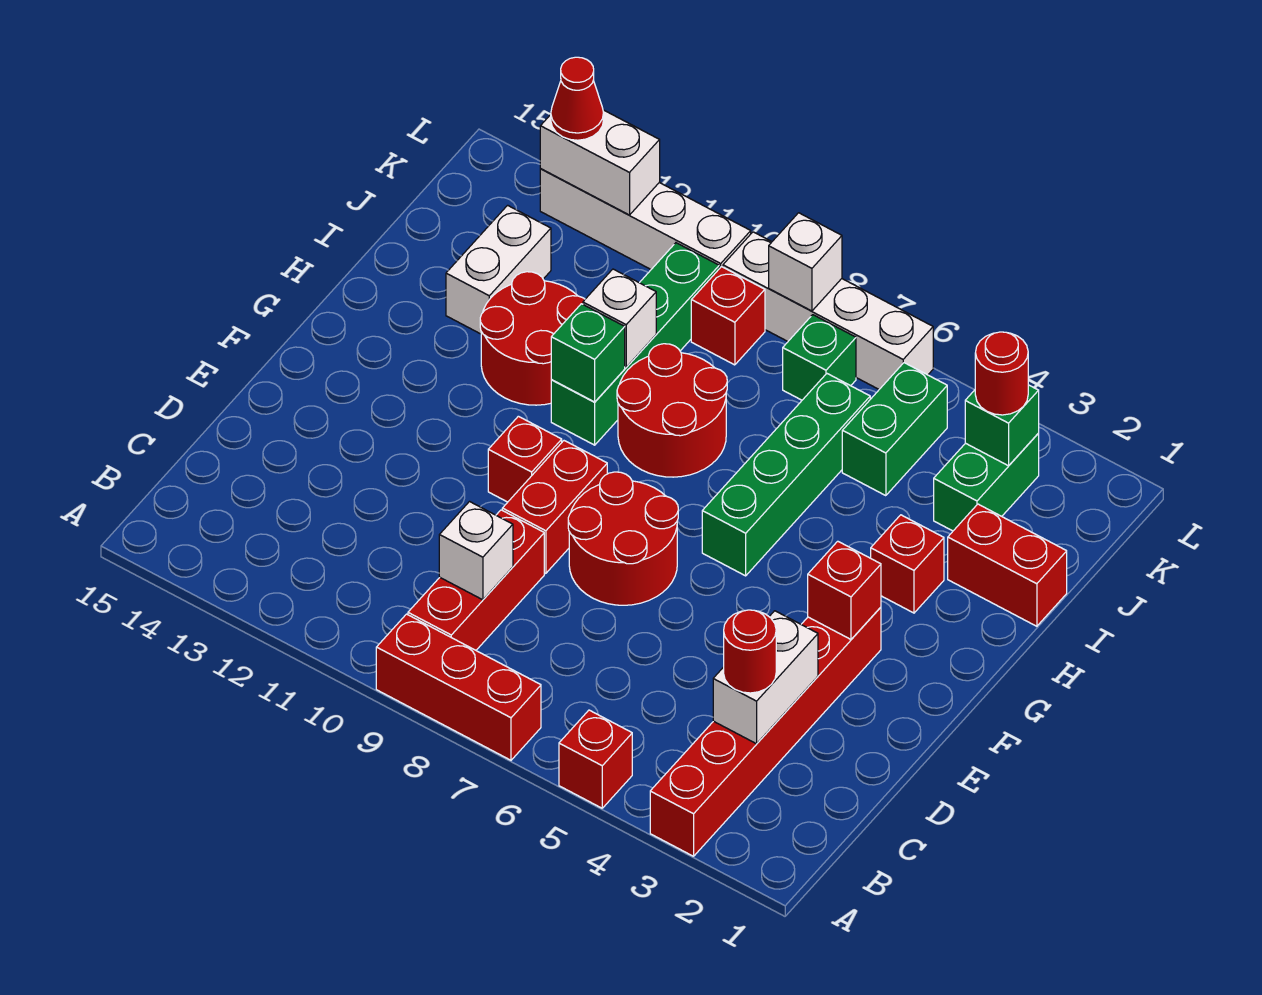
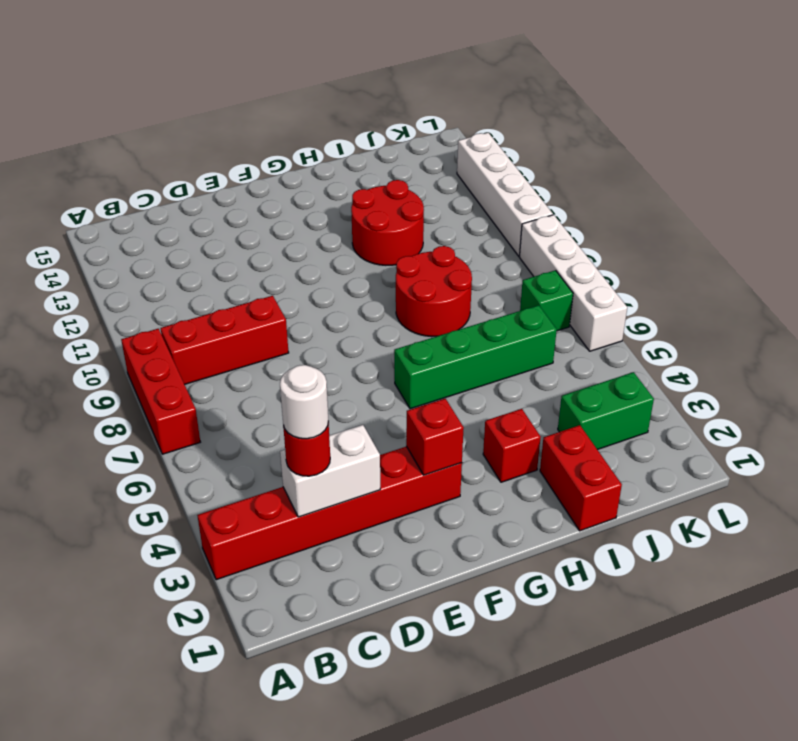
white 1x1 round brick [280,365,328,439] -> none
none -> red 1x1 brick [559,710,632,808]
none -> red 2x2 round brick [568,472,678,605]
none -> red 1x2 brick [502,441,607,573]
none -> red 1x1 brick [488,416,562,502]

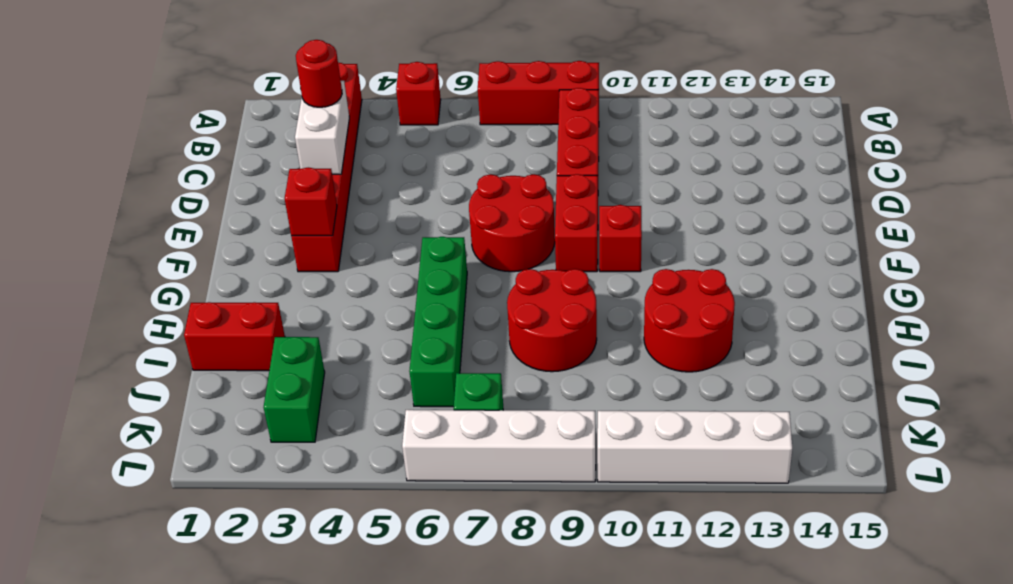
none -> red 1x1 brick [871,515,944,613]
none -> green 1x4 brick [551,243,719,445]
none -> white 1x2 brick [446,205,551,334]
none -> green 1x2 brick [842,363,947,496]

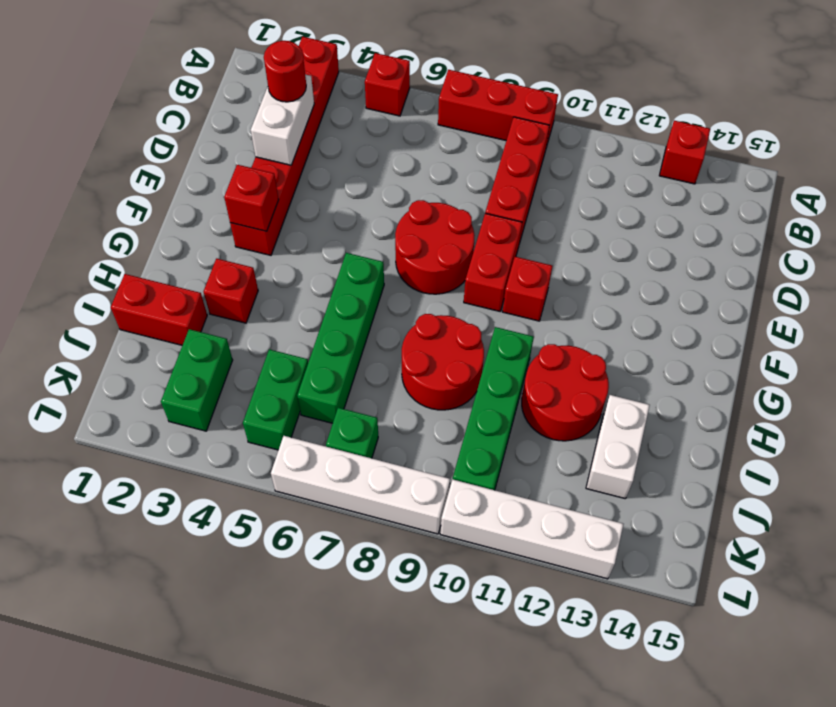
red 1x1 brick [659,121,710,184] -> red 1x1 brick moved to [691,267,765,365]
none -> white 1x1 brick [439,502,513,600]
none -> green 1x1 brick [551,304,625,402]
none -> white 1x1 brick [583,269,656,367]
none -> green 1x1 brick [965,385,1039,466]

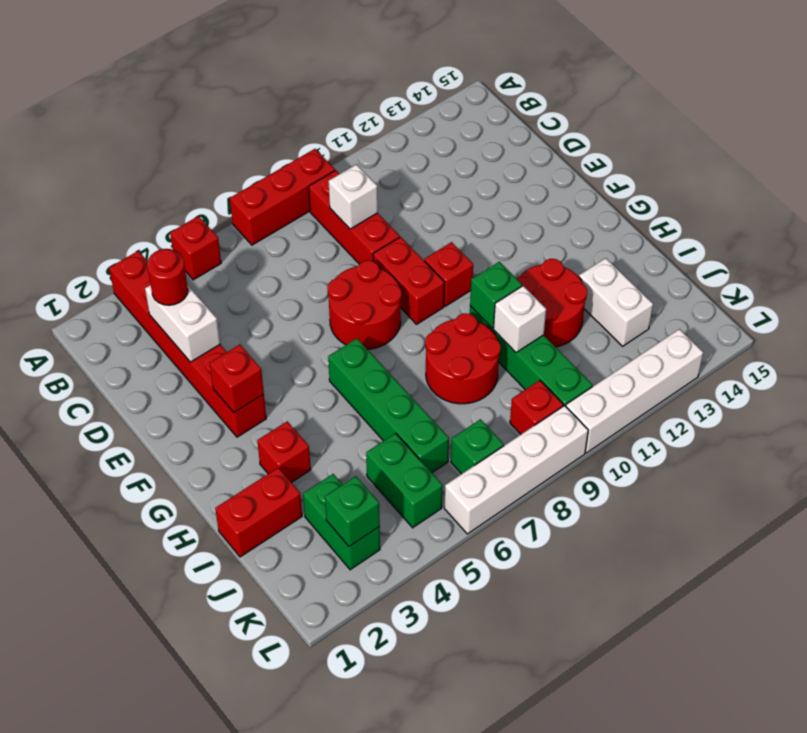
none -> white 1x1 brick [769,213,842,311]
none -> white 1x2 brick [540,110,660,215]
none -> red 1x1 round brick [975,332,1028,415]
none -> red 1x1 cone [551,57,604,140]

